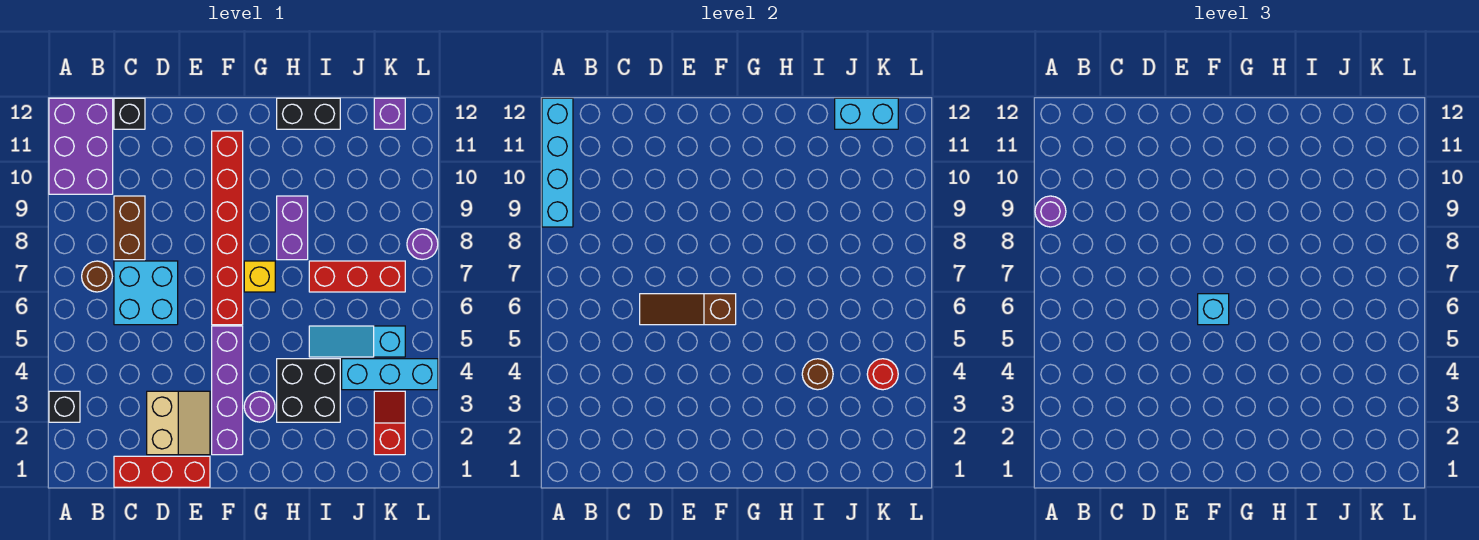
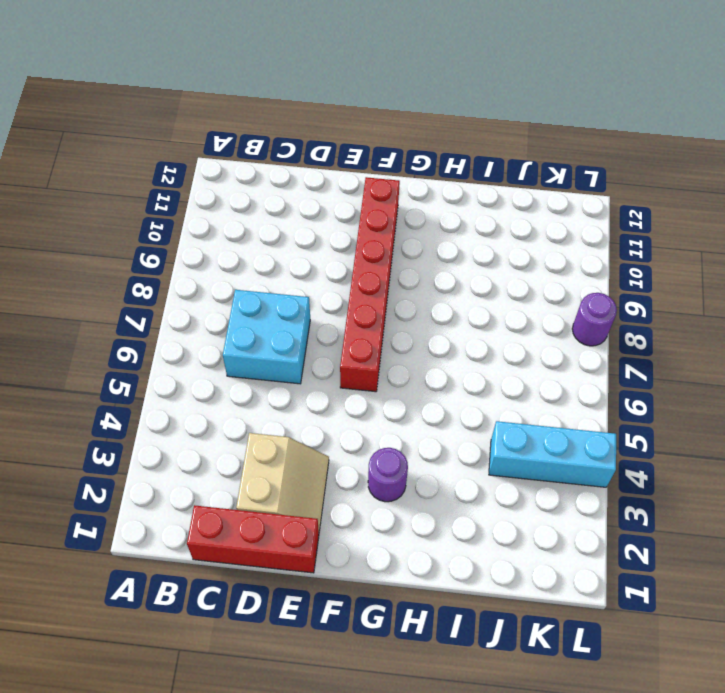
none -> black 1x1 brick [49,391,80,422]
none -> purple 2x3 brick [49,98,113,194]
none -> brown 1x1 round brick [82,261,112,292]

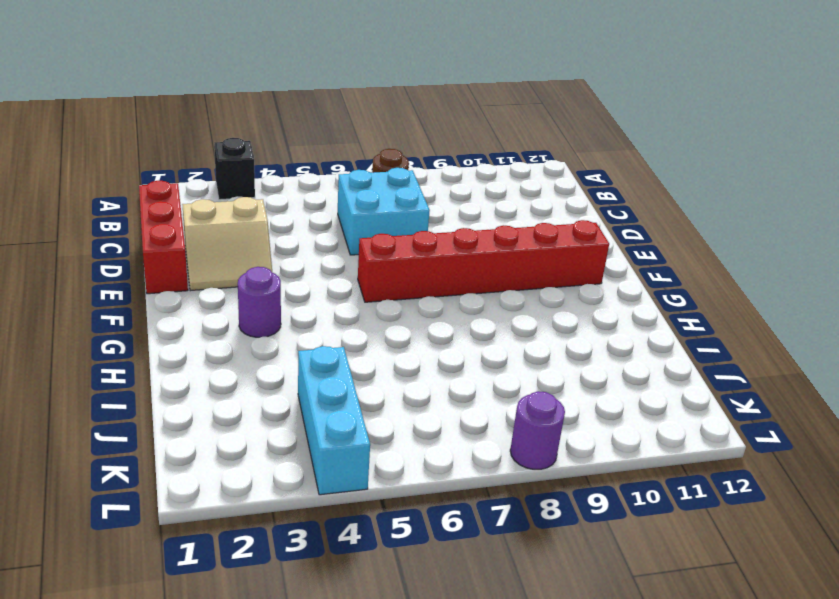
none -> purple 2x3 brick [49,98,113,194]
none -> brown 1x2 brick [114,196,145,260]
none -> black 1x1 brick [114,98,145,129]

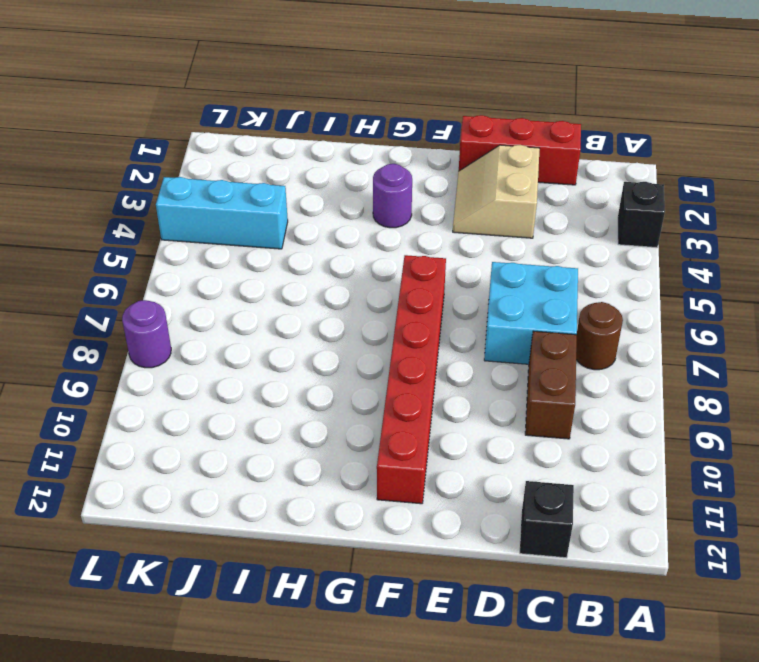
none -> purple 2x3 brick [49,98,113,194]
none -> purple 1x4 brick [212,326,243,455]
none -> yellow 1x1 brick [244,261,275,292]

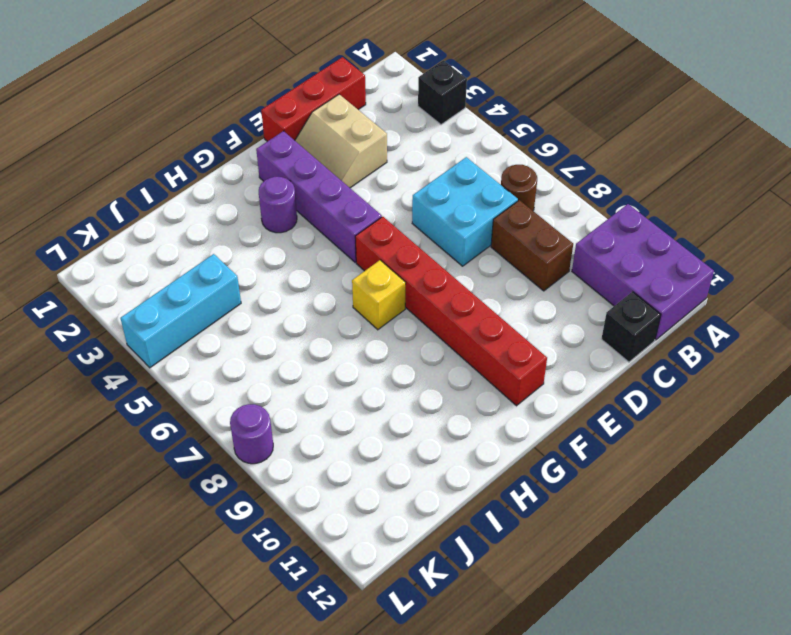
none -> black 2x2 brick [277,359,340,422]
none -> purple 1x2 brick [277,196,308,260]
none -> black 1x2 brick [277,98,340,129]

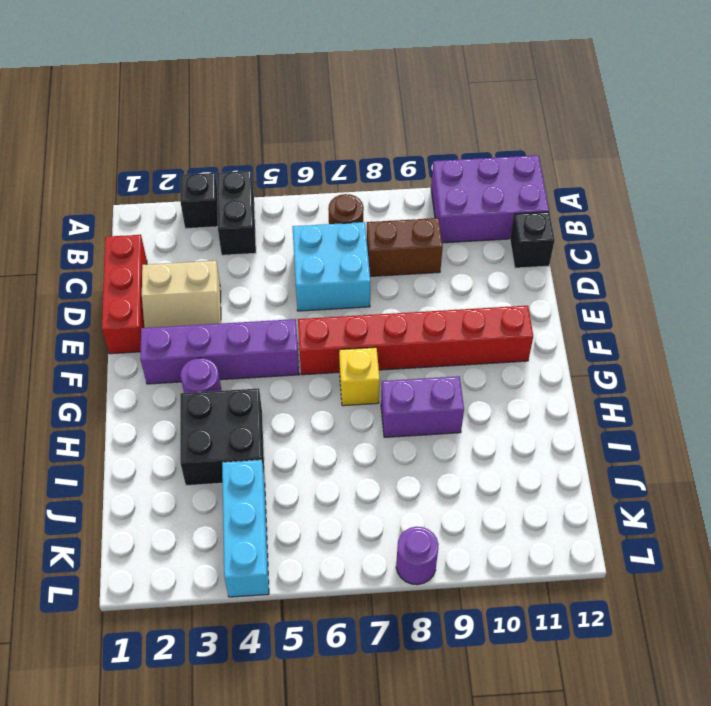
black 1x2 brick [217,171,256,255] -> black 1x2 brick moved to [277,98,340,129]
none -> cyan 1x3 slope [309,326,405,357]
none -> red 1x3 brick [309,261,405,292]
none -> red 1x2 slope [374,391,405,455]

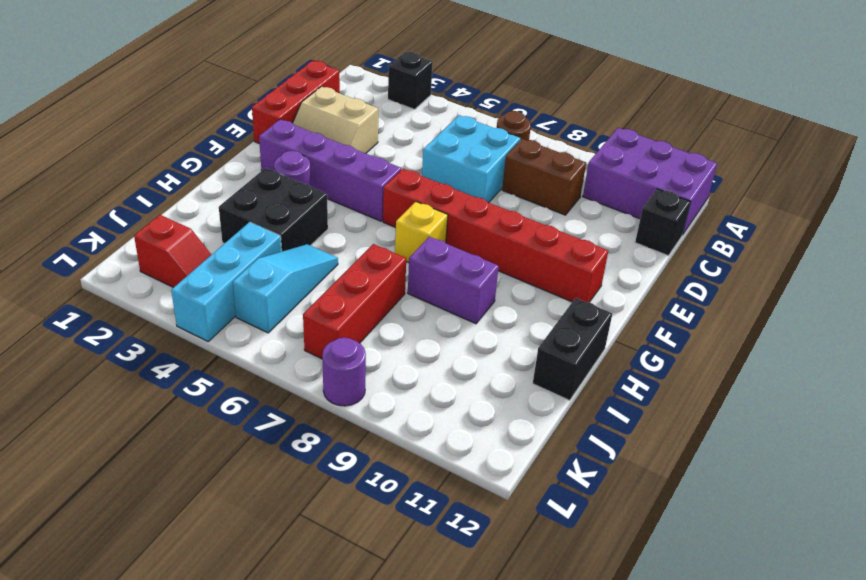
none -> purple 1x1 brick [374,98,405,129]
none -> cyan 1x4 brick [542,98,573,227]
none -> brown 1x3 slope [640,294,736,325]

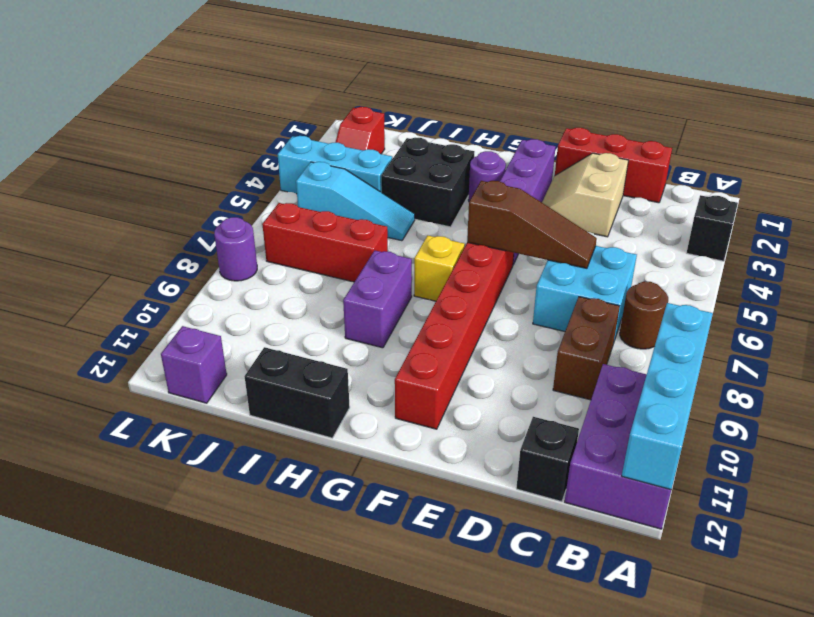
none -> brown 1x1 round brick [802,359,833,390]
none -> cyan 1x2 brick [835,98,898,129]
none -> red 1x1 round brick [867,359,898,390]

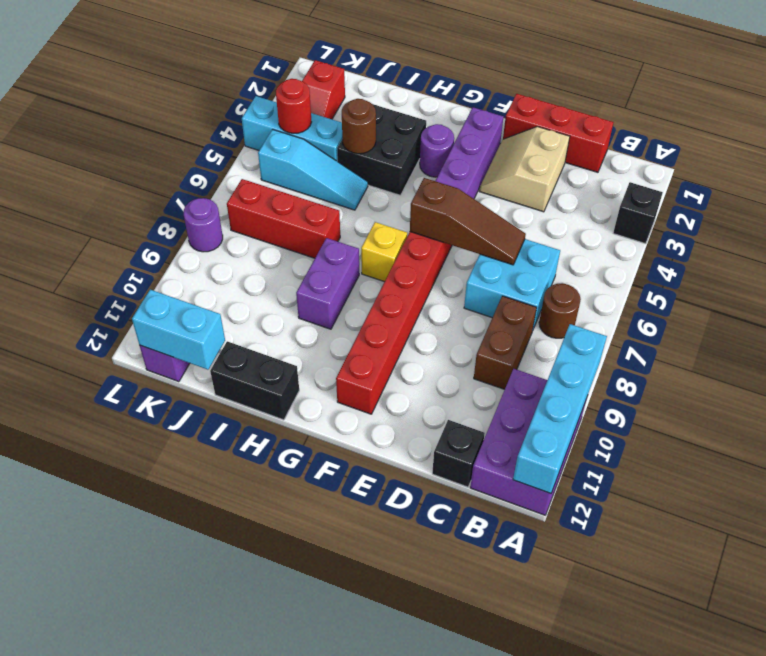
none -> purple 1x1 round brick [1035,196,1066,227]
none -> cyan 1x1 brick [1198,294,1229,325]

